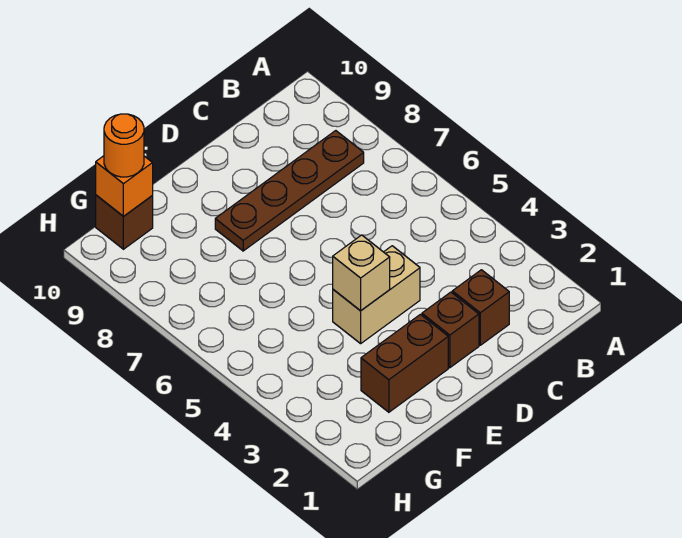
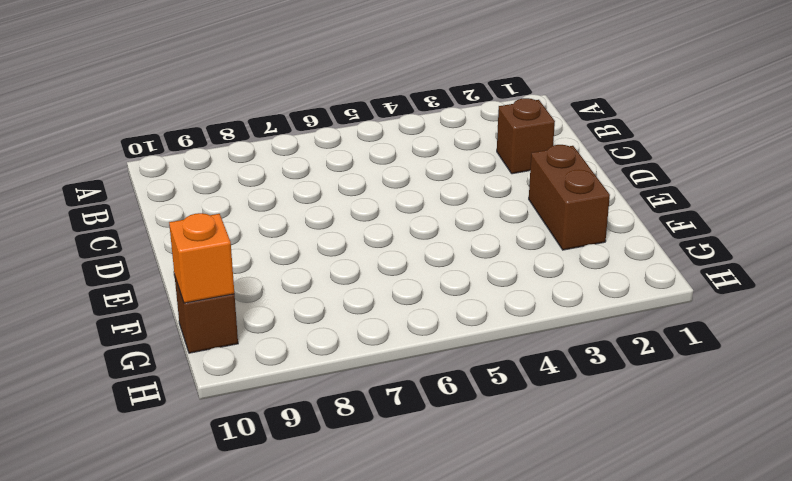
none -> brown 1x4 plate [215,131,364,251]
none -> brown 1x1 brick [422,292,479,368]

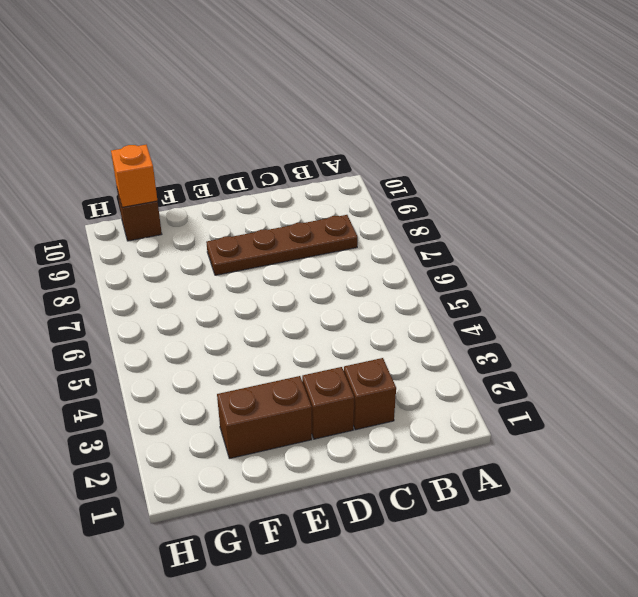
none -> tan 1x2 brick [333,246,420,344]
none -> tan 1x1 brick [333,235,390,311]

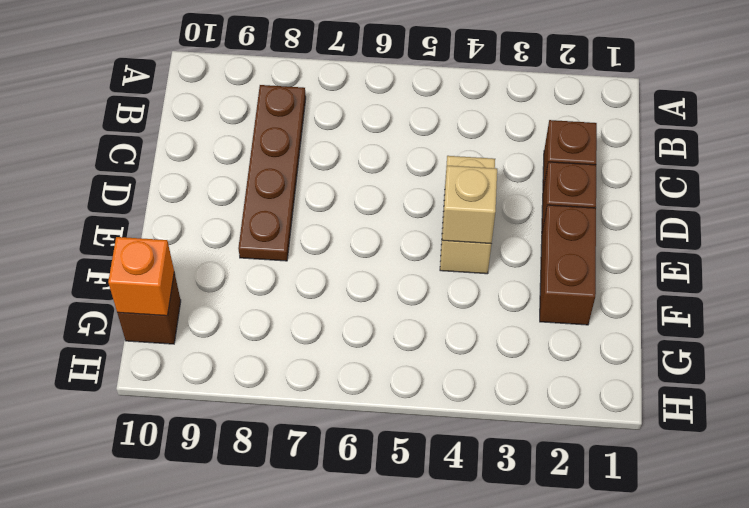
none -> orange 1x1 round brick [104,114,144,177]

